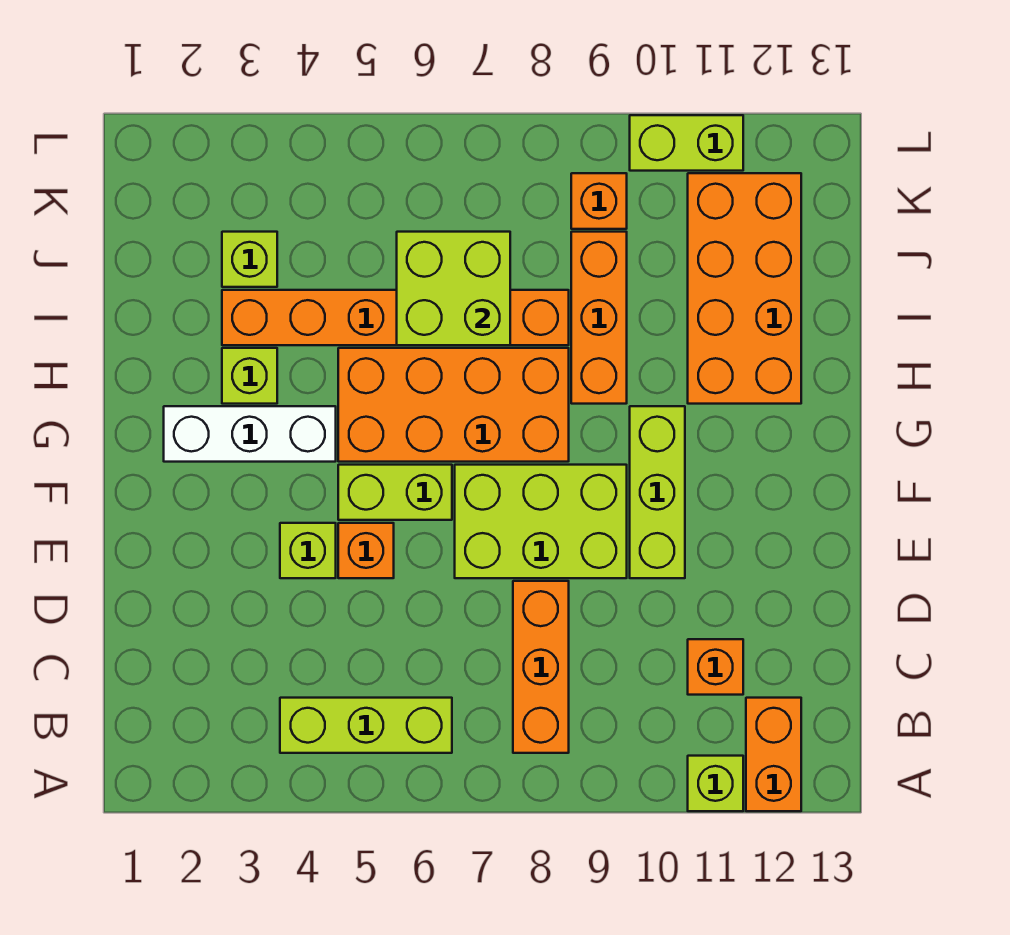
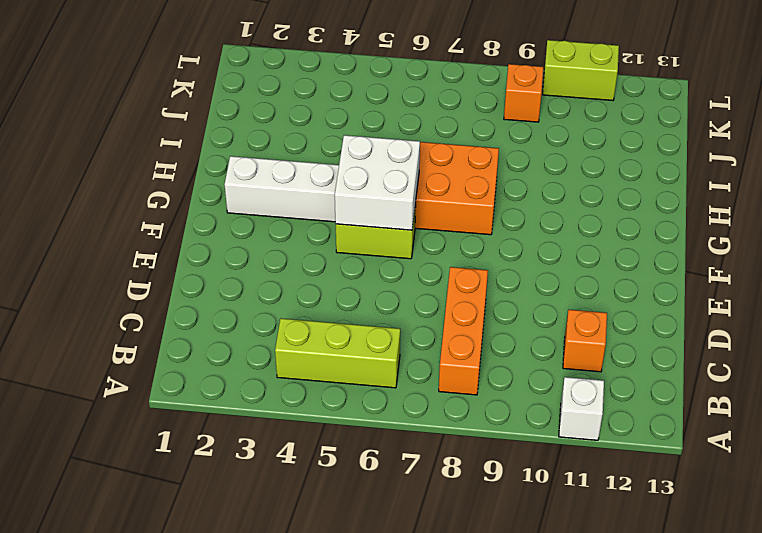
white 1x1 brick [559,377,604,440] -> lime 1x1 brick [688,756,743,811]
white 2x2 brick [335,135,420,230] -> none
none -> orange 1x2 brick [746,698,801,811]
none -> lime 1x1 brick [280,523,336,578]
none -> orange 1x1 brick [338,523,394,578]

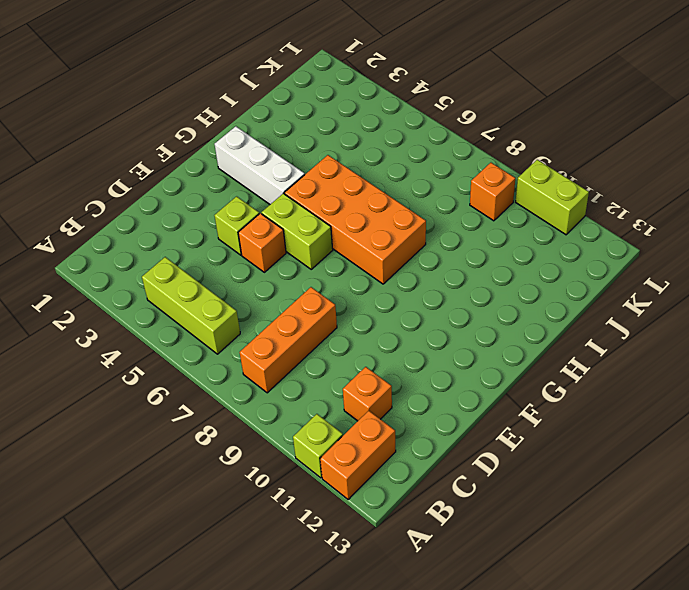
none -> lime 2x3 brick [455,465,627,578]
none -> lime 1x3 brick [630,406,685,578]
none -> lime 1x1 brick [222,348,277,404]

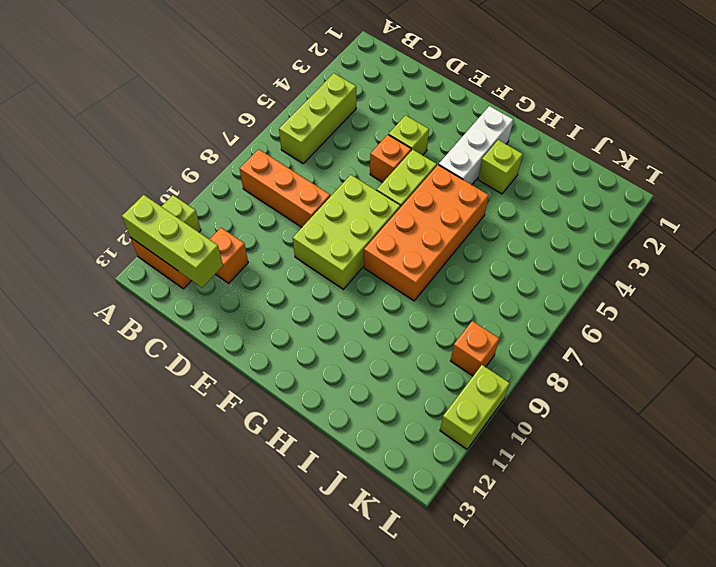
lime 1x3 brick [122,195,223,287] -> lime 1x3 brick moved to [630,406,685,578]
none -> orange 1x3 brick [571,232,627,404]
none -> orange 2x4 brick [688,173,801,404]
none -> orange 1x6 brick [222,290,569,345]

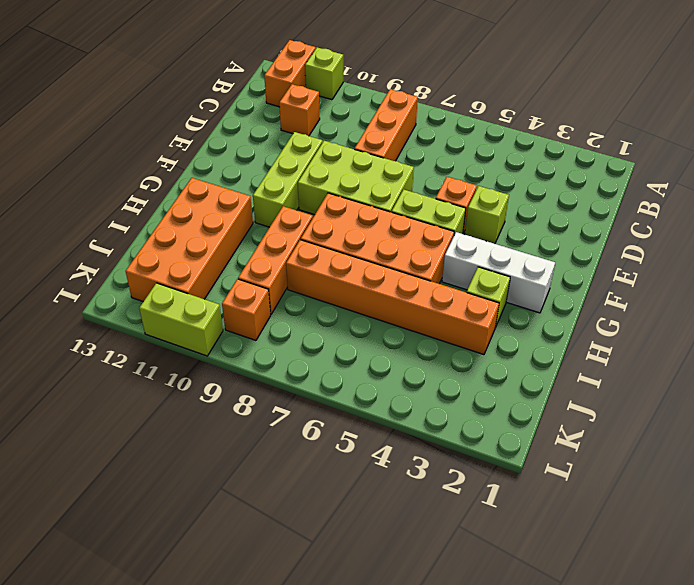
none -> lime 1x3 brick [280,698,452,753]
none -> lime 1x1 brick [222,232,277,287]
none -> lime 2x2 brick [397,232,510,345]

